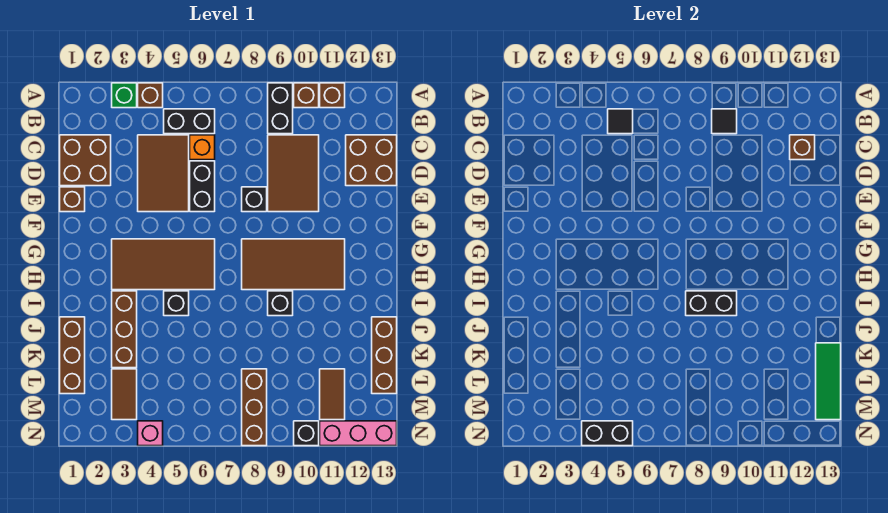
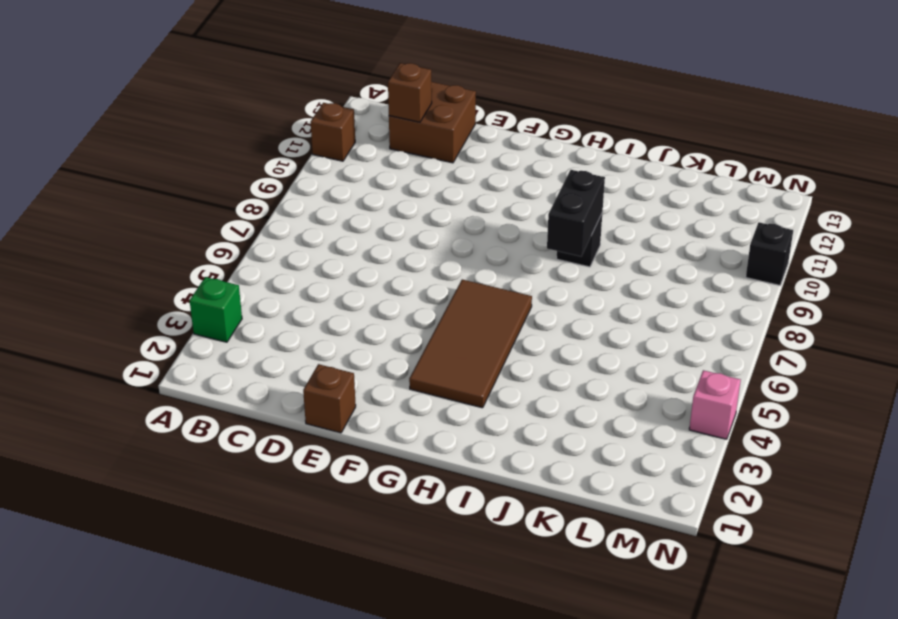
none -> brown 1x1 brick [138,83,163,108]
none -> black 1x2 brick [268,83,293,134]
none -> brown 1x1 brick [294,83,319,108]
none -> black 1x2 brick [164,109,215,134]

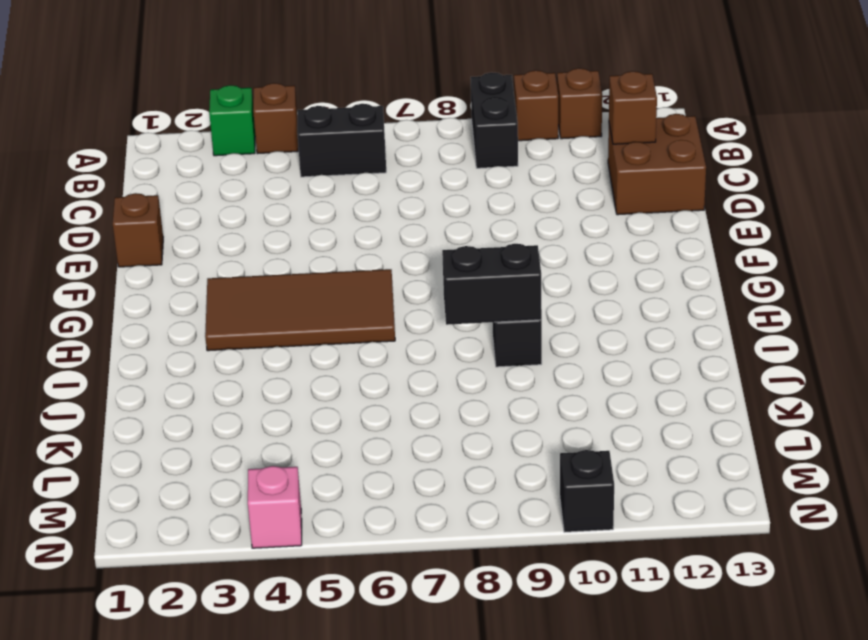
none -> brown 2x2 brick [60,135,111,186]
none -> brown 2x3 tile [138,135,189,212]
none -> orange 1x1 brick [190,135,215,160]
none -> brown 2x3 tile [268,135,319,212]

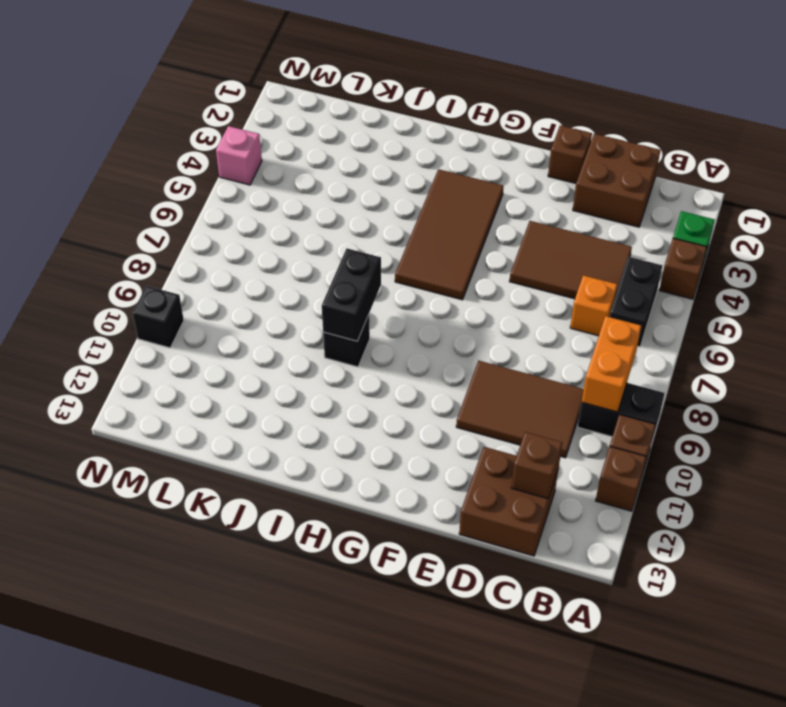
orange 1x2 brick [582,316,641,412] -> black 1x1 tile [712,109,737,134]
none -> black 1x2 brick [190,161,215,212]
none -> black 1x1 brick [242,187,267,212]
none -> brown 2x4 tile [242,239,345,290]
none -> brown 1x3 brick [112,291,137,368]

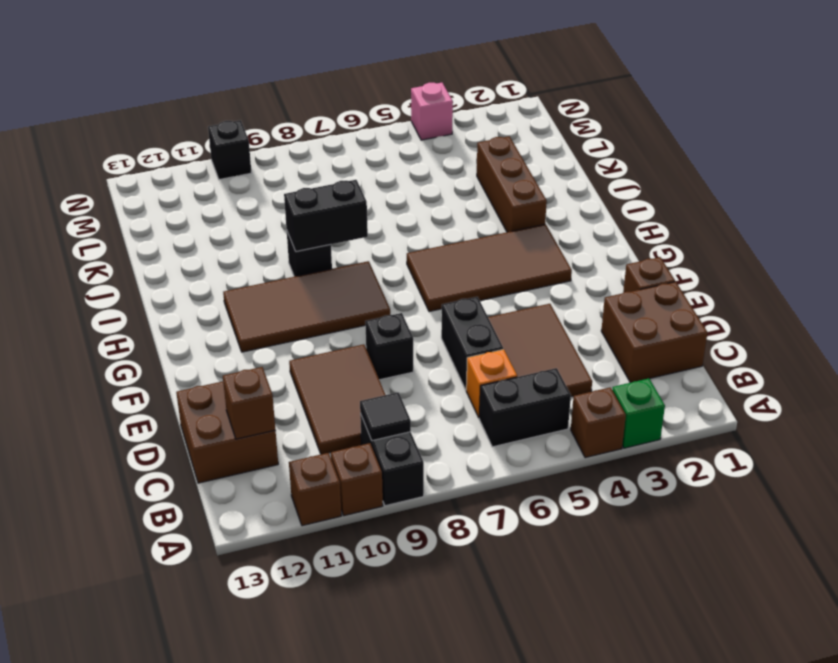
none -> black 1x1 brick [164,291,189,316]
none -> brown 1x3 brick [60,317,85,394]
none -> brown 1x3 brick [372,317,397,394]
none -> brown 1x2 tile [112,369,137,420]

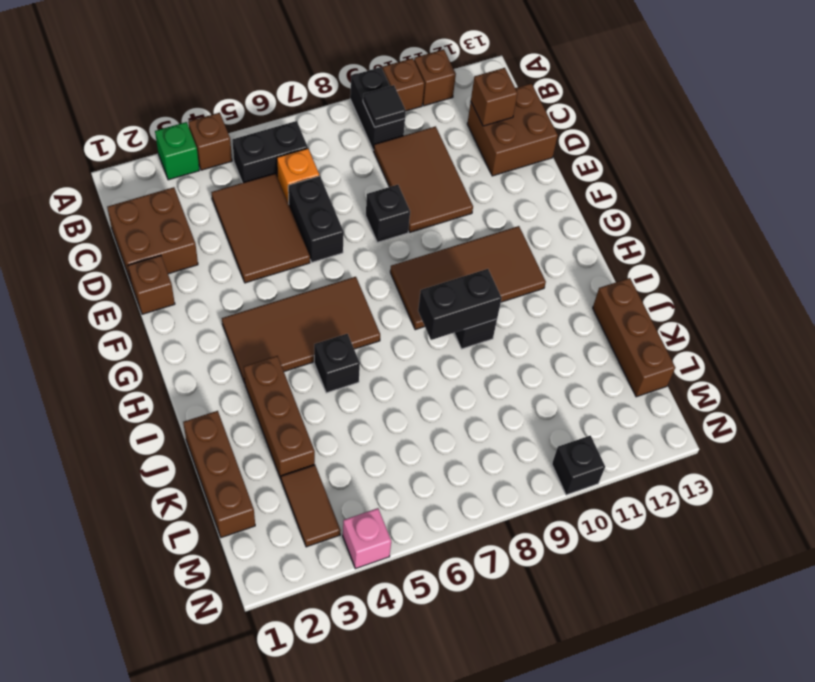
none -> brown 1x3 brick [242,369,267,446]
none -> brown 1x2 tile [320,369,345,420]
none -> pink 1x3 brick [320,421,397,446]
none -> black 1x1 tile [608,109,633,134]

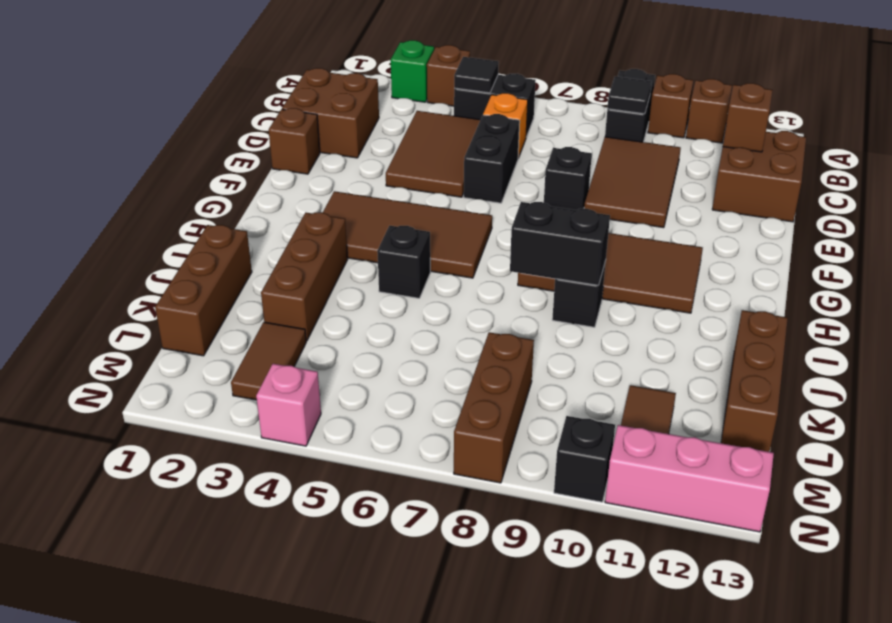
none -> green 1x3 tile [816,343,841,420]
none -> black 1x2 brick [582,421,633,446]

